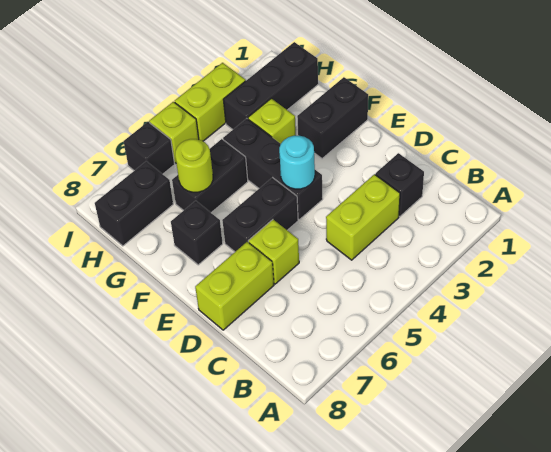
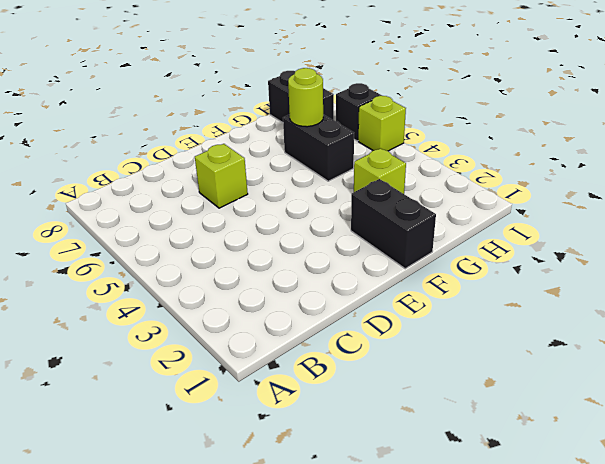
none -> black 1x1 brick [375,153,424,216]
none -> lime 1x2 brick [326,174,400,260]
none -> lime 1x2 brick [195,242,274,330]

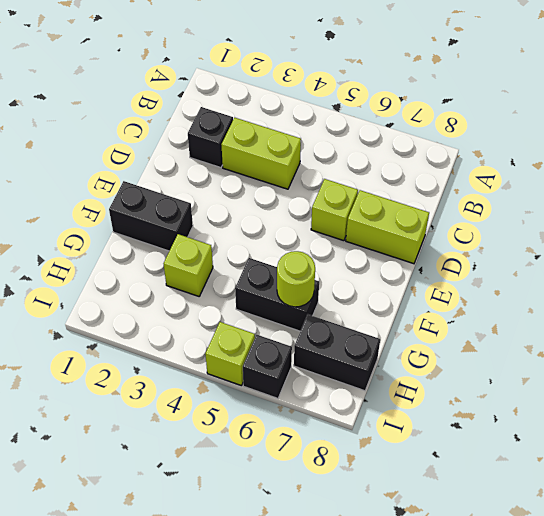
none -> black 1x3 brick [223,119,323,219]
none -> black 1x2 brick [222,178,298,252]
none -> black 1x1 brick [171,201,223,265]

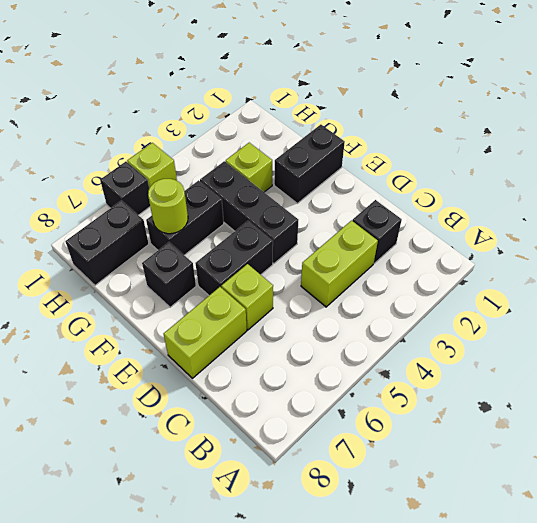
none -> black 1x3 brick [223,42,318,130]
none -> lime 1x2 brick [175,63,246,141]
none -> cyan 1x1 round brick [279,136,315,189]

